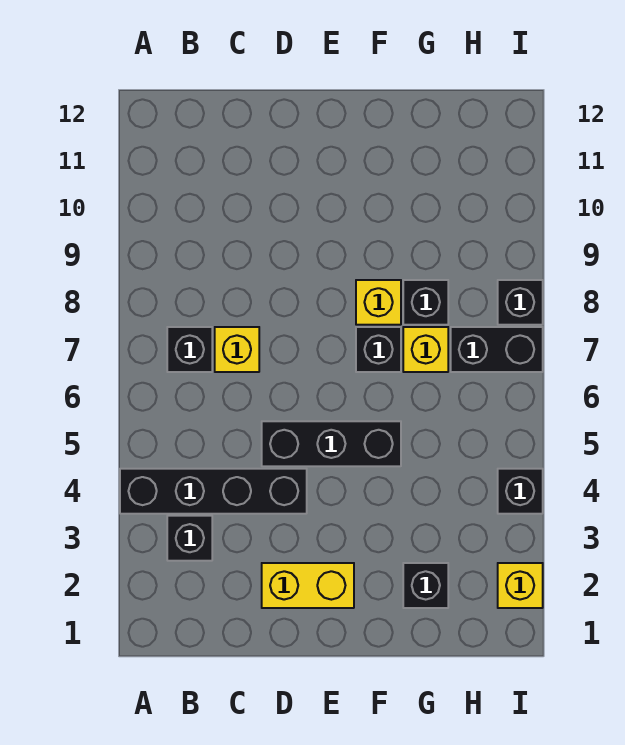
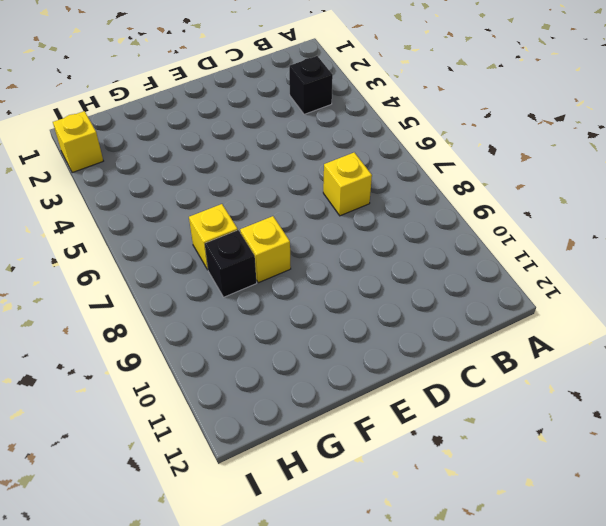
none -> black 1x4 brick [120,469,307,514]
none -> black 1x1 brick [167,327,212,372]
none -> yellow 1x2 brick [262,563,354,608]

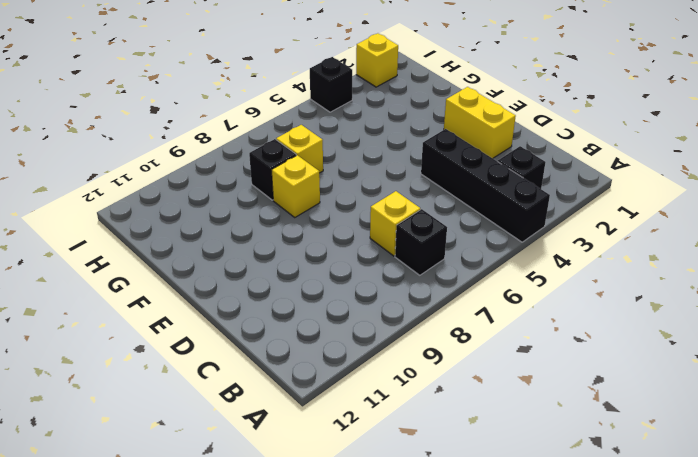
none -> black 1x3 brick [262,421,401,466]
none -> black 1x1 brick [356,327,401,372]
none -> black 1x1 brick [403,563,448,608]

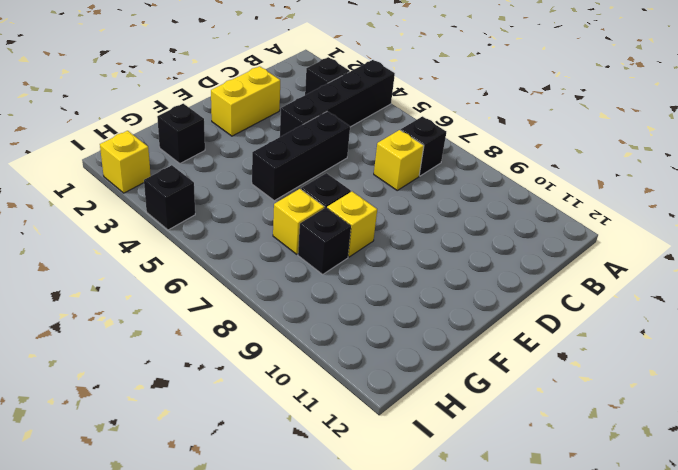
none -> black 1x2 brick [451,327,543,372]
none -> black 1x1 brick [498,280,543,325]

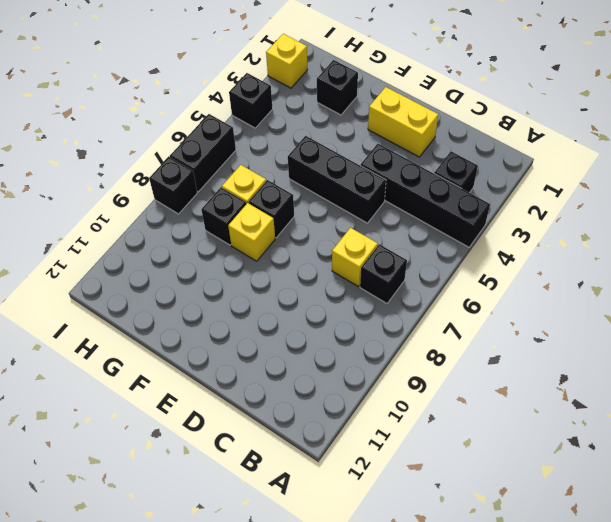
black 1x2 brick [170,114,236,192] -> black 1x2 brick turned to [451,327,543,372]

